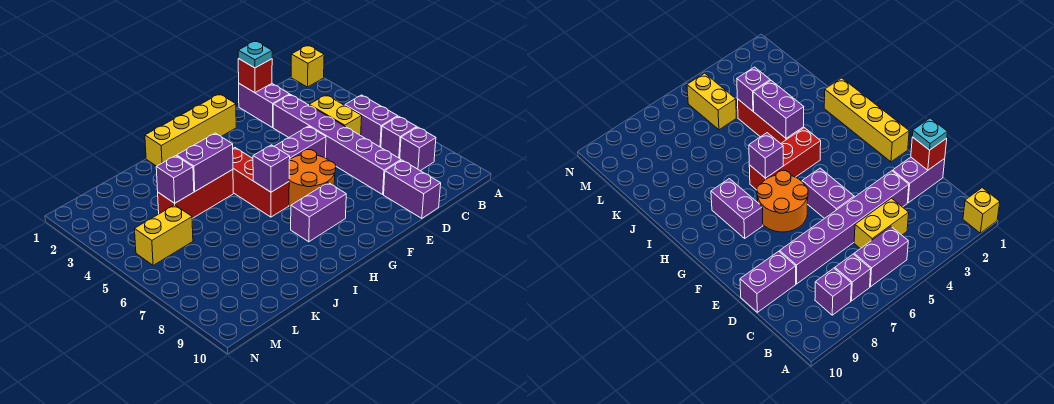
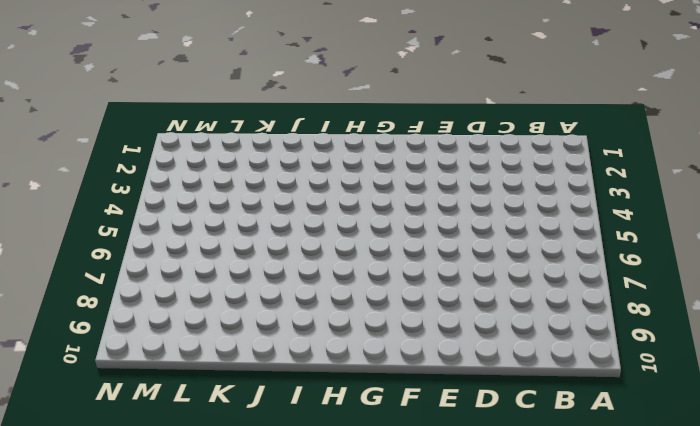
none -> yellow 1x1 brick [291,45,324,87]
none -> purple 1x2 brick [345,95,398,147]
none -> purple 1x1 brick [381,116,417,158]

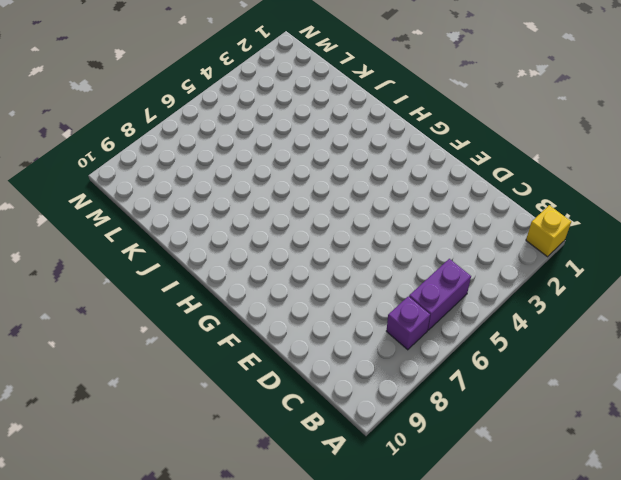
none -> purple 1x1 brick [400,127,436,171]
none -> yellow 1x2 brick [309,95,362,135]
none -> purple 1x2 brick [239,84,290,128]

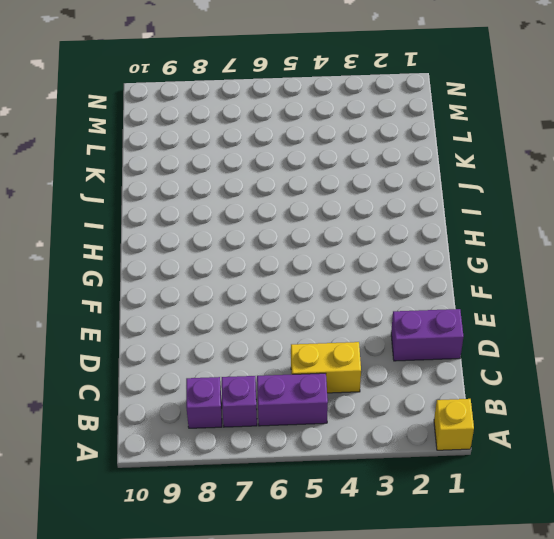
none -> purple 1x6 brick [273,95,401,194]
none -> purple 1x2 brick [384,160,441,218]
none -> purple 1x2 brick [274,126,326,160]

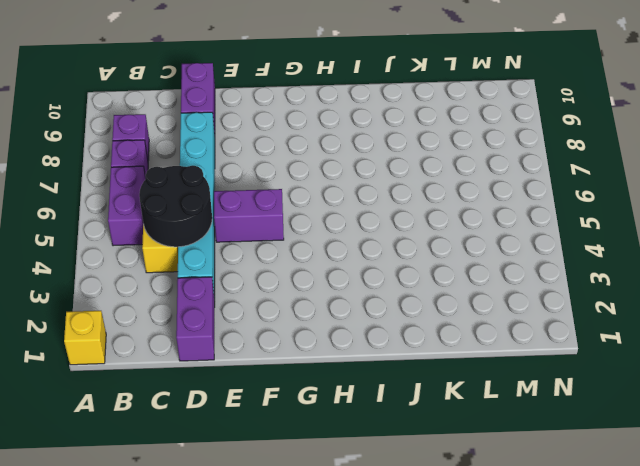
black 2x2 round brick [139,165,212,247] -> none
cyan 1x6 brick [178,112,215,299] -> purple 1x6 brick [273,95,401,194]
none -> yellow 1x4 brick [145,94,236,166]
none -> orange 2x2 round brick [289,150,336,206]
none -> purple 1x2 brick [291,183,346,242]

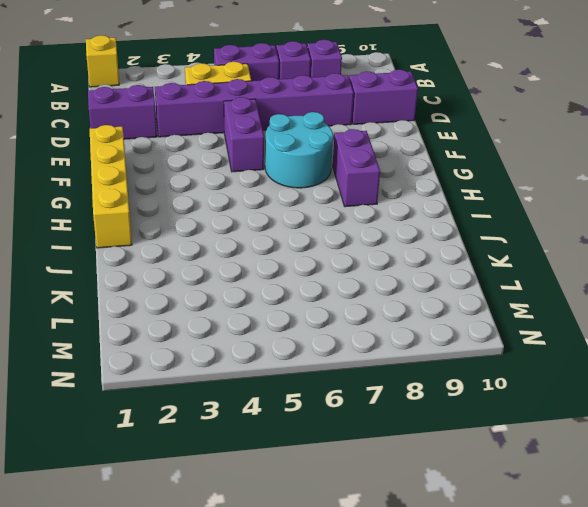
cyan 2x2 round brick [265,112,333,188] -> orange 2x2 round brick [289,150,336,206]
none -> red 1x3 brick [233,148,289,217]
none -> red 1x3 brick [158,170,233,218]
none -> yellow 1x2 brick [135,205,193,265]

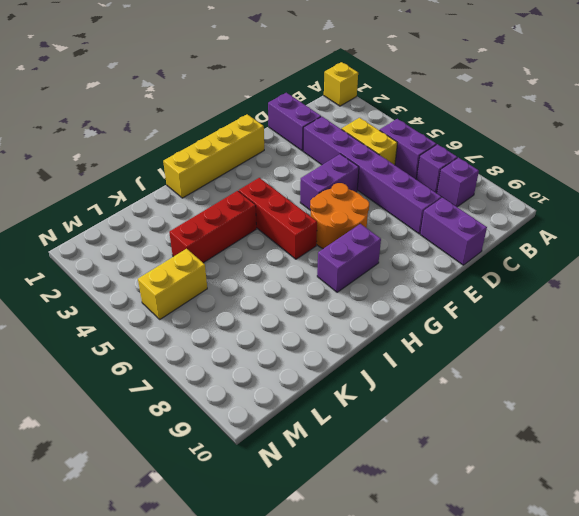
none -> red 1x1 brick [238,59,272,93]
none -> purple 1x1 brick [253,145,290,192]
none -> purple 1x2 brick [177,133,233,191]

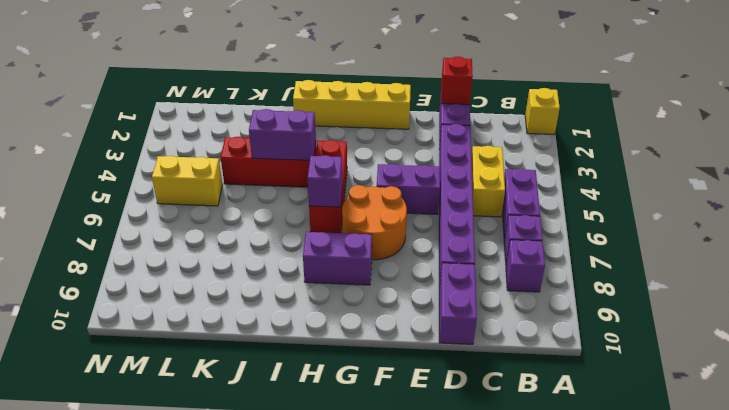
none -> purple 1x1 brick [156,156,194,203]
none -> cyan 1x1 plate [238,41,272,68]

